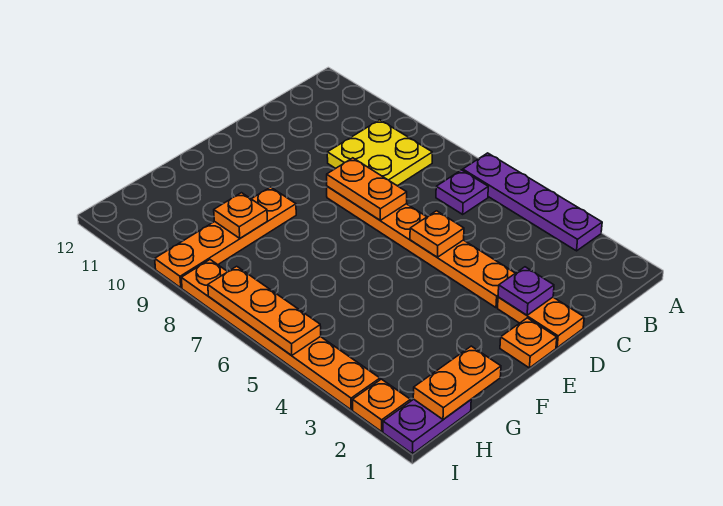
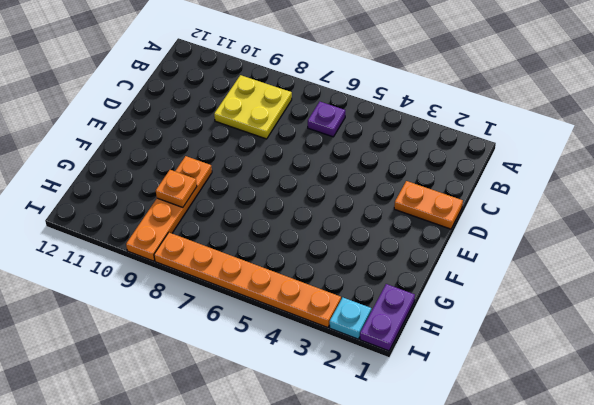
cyan 1x1 plate [330,298,371,339] -> orange 1x1 plate [353,379,410,432]
none -> purple 1x4 plate [463,153,602,251]
none -> orange 1x6 plate [327,186,515,308]
none -> orange 1x1 plate [500,318,557,368]

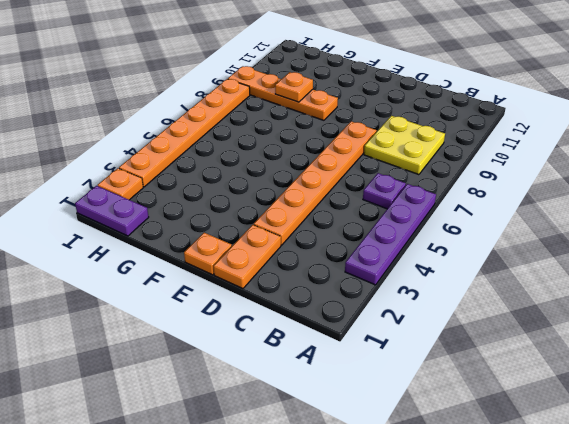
none -> purple 1x1 plate [498,267,554,315]
none -> orange 1x1 plate [410,211,464,257]
none -> orange 1x2 plate [327,158,407,220]

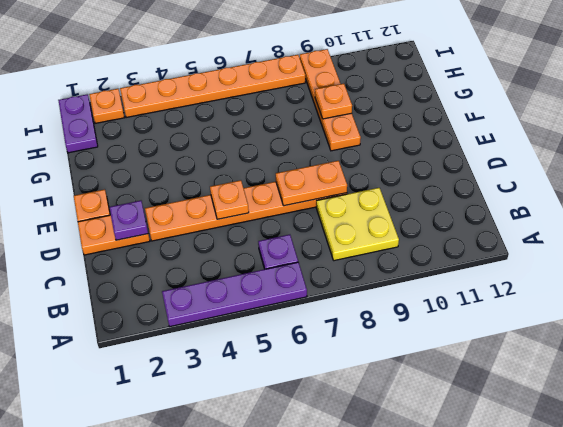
none -> orange 1x2 plate [413,346,501,420]
none -> orange 1x3 plate [208,266,321,356]

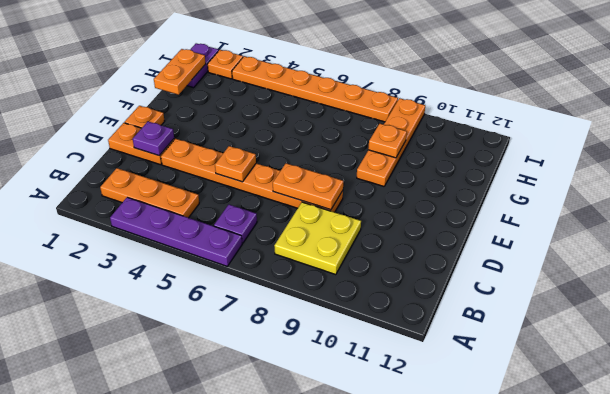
orange 1x3 plate [100,168,199,218] -> orange 1x3 plate moved to [208,266,321,356]

